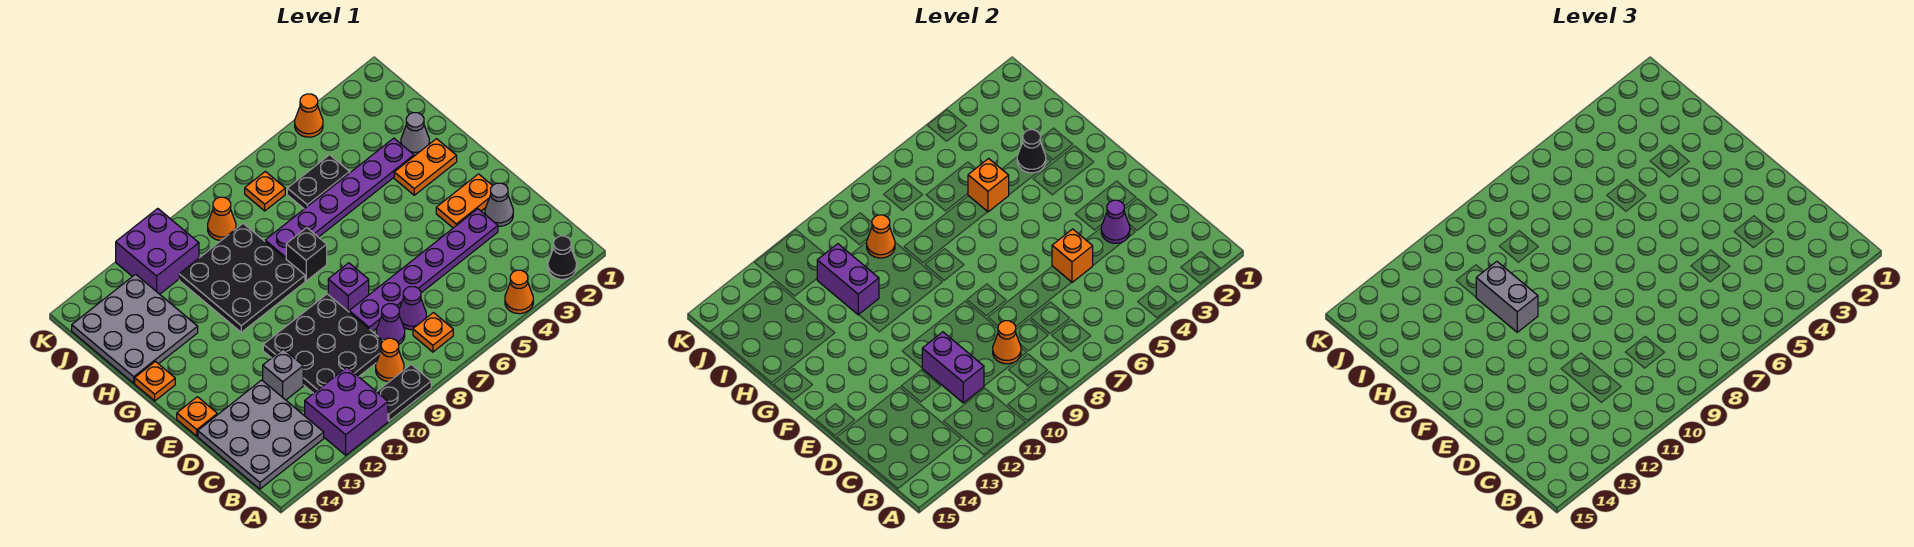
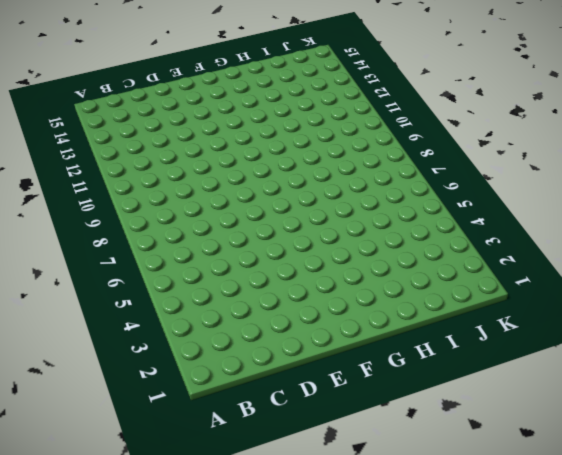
none -> black 1x1 cone [548,236,577,279]
none -> orange 1x1 cone [505,270,533,314]
none -> black 1x2 plate [377,365,431,421]
none -> purple 2x2 brick [305,367,388,455]

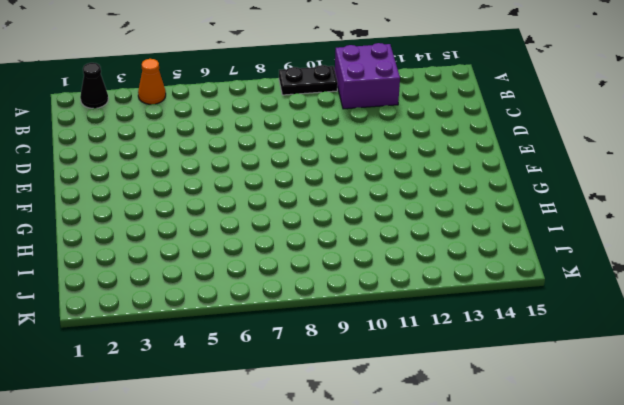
none -> orange 1x1 plate [413,313,453,352]
none -> orange 1x1 cone [376,338,404,382]
none -> grey 3x3 plate [198,380,324,489]
none -> purple 1x1 cone [399,287,426,330]

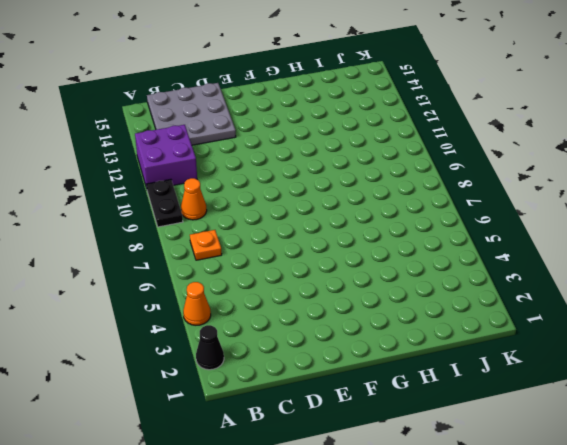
none -> purple 1x1 cone [399,287,426,330]
none -> purple 1x1 cone [376,304,405,344]
none -> black 3x3 plate [263,294,383,393]
none -> grey 1x1 cone [485,183,513,226]

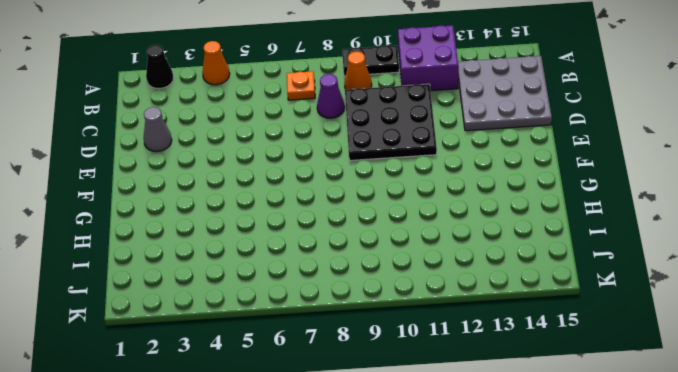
none -> purple 1x1 cone [399,287,426,330]
none -> purple 1x6 plate [349,209,498,332]
none -> grey 1x1 brick [263,349,303,400]
none -> orange 1x2 plate [436,174,492,228]

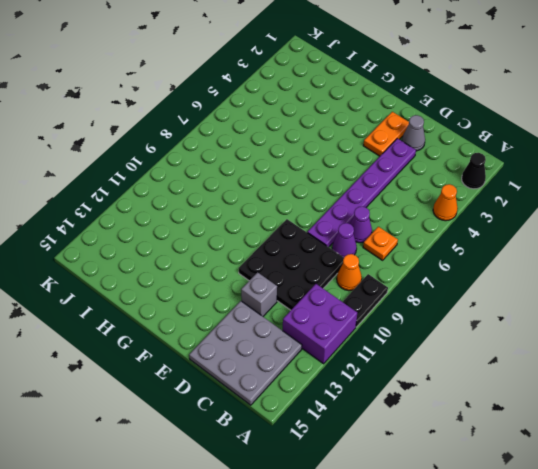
none -> purple 1x1 brick [328,263,369,312]
none -> orange 1x1 plate [177,397,217,436]
none -> orange 1x2 plate [394,139,457,195]
none -> black 1x1 brick [286,228,327,281]

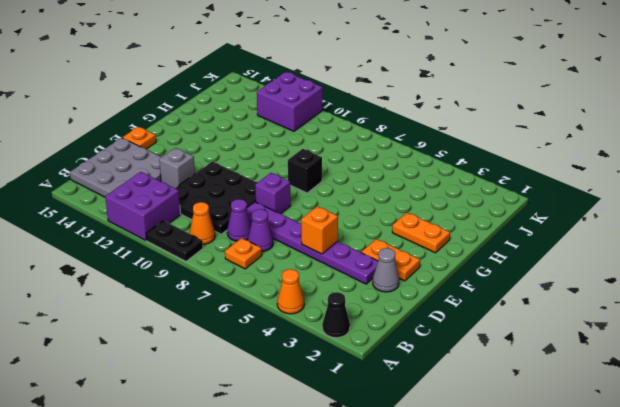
none -> black 3x3 plate [179,224,305,332]
none -> orange 1x1 plate [135,361,175,401]
none -> grey 1x1 cone [401,113,429,156]
none -> purple 1x6 plate [265,138,414,259]

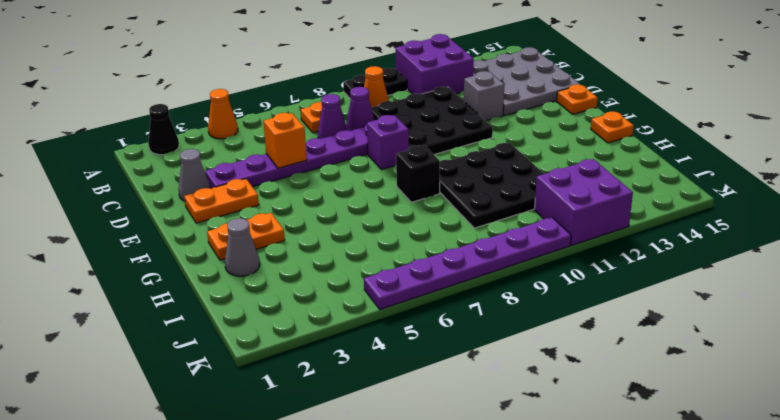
purple 1x6 plate [364,218,571,310] -> purple 1x6 plate moved to [265,138,414,259]
none -> grey 3x3 plate [72,274,198,383]
none -> black 1x2 plate [287,155,350,209]
none -> orange 1x1 plate [245,171,285,211]
none -> orange 1x1 cone [208,197,236,240]

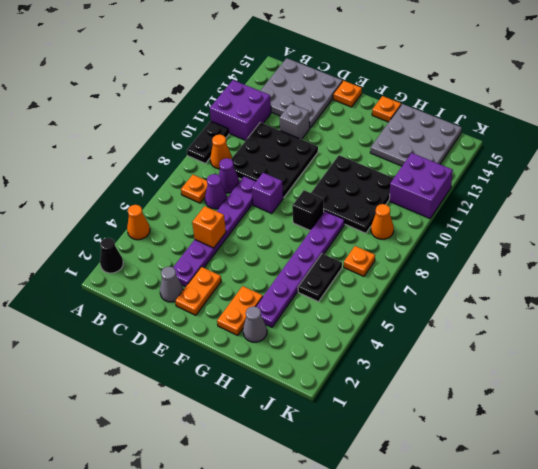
none -> orange 1x1 cone [295,94,323,137]
none -> orange 1x1 cone [993,321,1021,364]
none -> purple 1x2 brick [922,332,984,403]
none -> purple 1x1 cone [1101,200,1130,243]

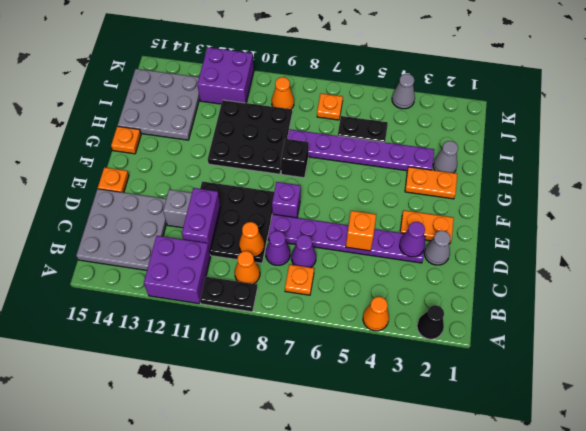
grey 1x1 cone [392,74,415,109] -> orange 1x1 cone [295,94,323,137]
none -> black 1x1 cone [1017,130,1046,173]
none -> orange 1x1 brick [968,159,1009,212]
none -> purple 1x2 brick [817,244,879,315]
none -> orange 1x1 cone [867,215,895,258]

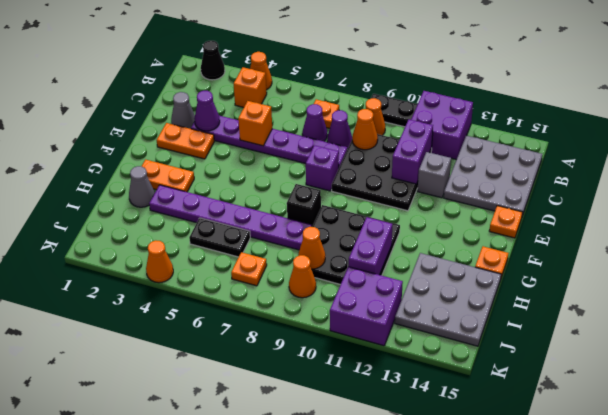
orange 1x1 brick [234,67,267,107] -> orange 1x1 brick moved to [968,159,1009,212]
none -> black 1x1 cone [1017,130,1046,173]
none -> grey 1x2 brick [1476,261,1538,332]

